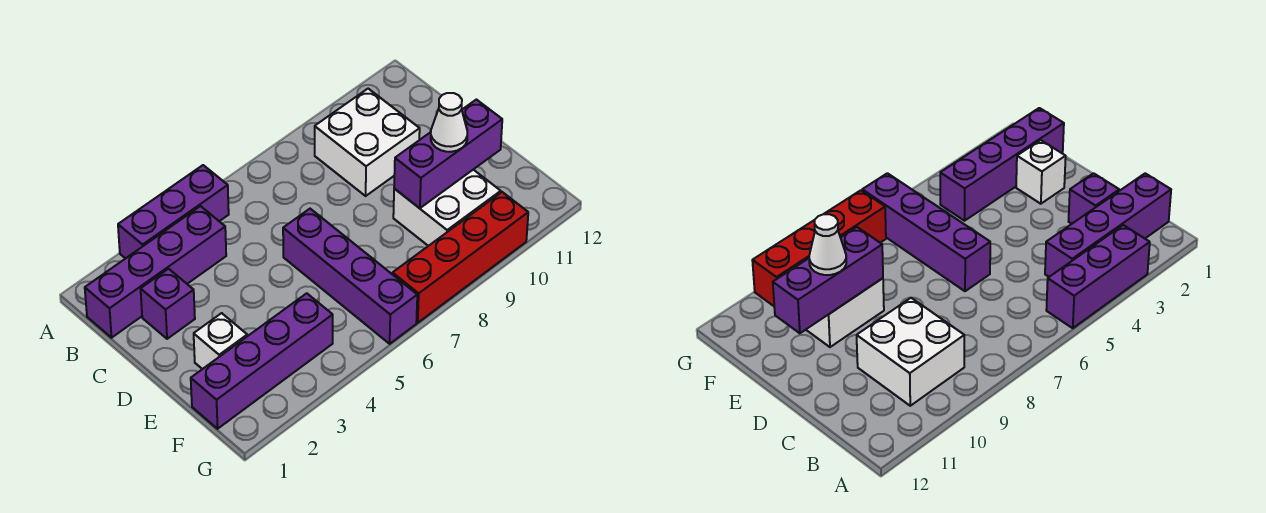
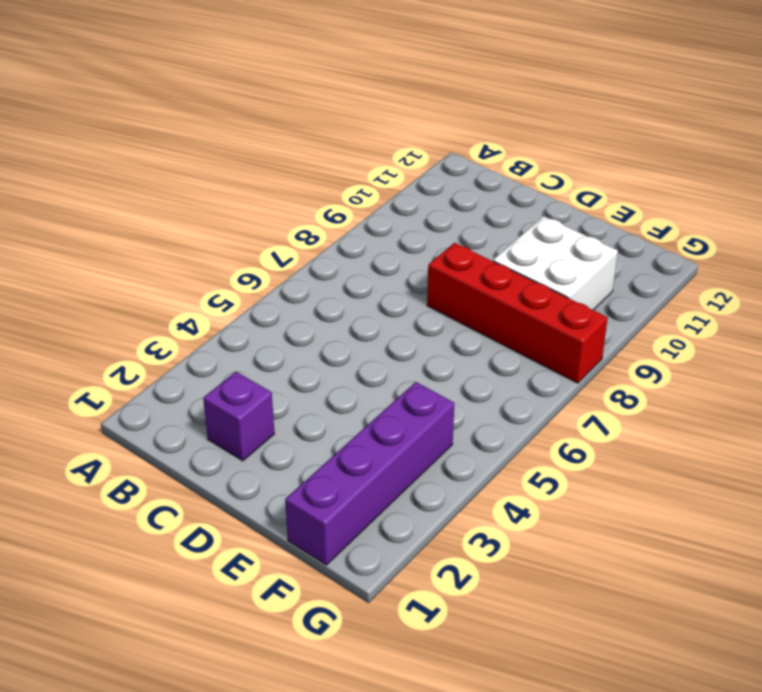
red 1x4 brick [427,243,608,383] -> red 1x4 brick turned to [392,192,528,323]
none -> purple 1x3 brick [118,165,229,259]
none -> purple 1x4 brick [85,206,226,338]

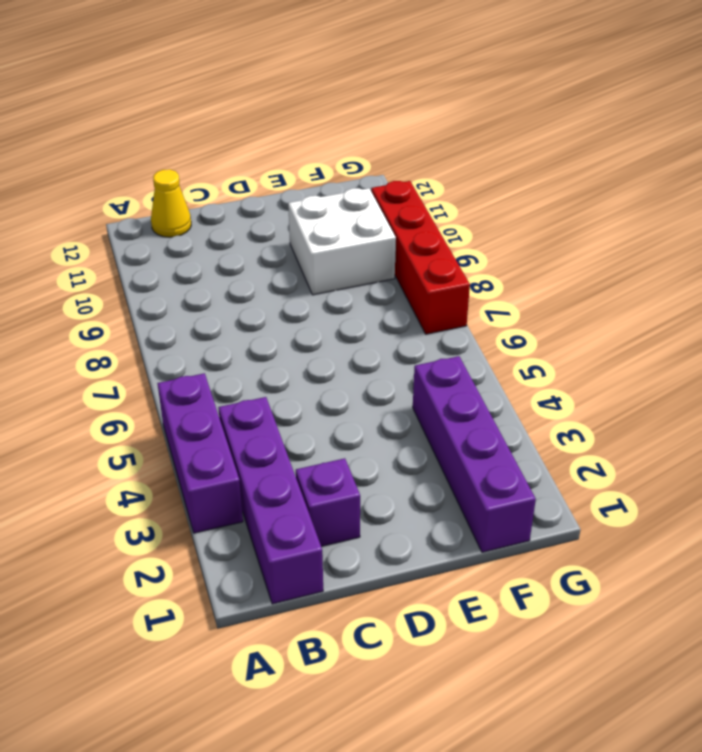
yellow 1x1 cone [151,169,191,237] -> none
none -> white 2x2 brick [315,89,420,196]
none -> purple 1x4 brick [283,209,417,344]

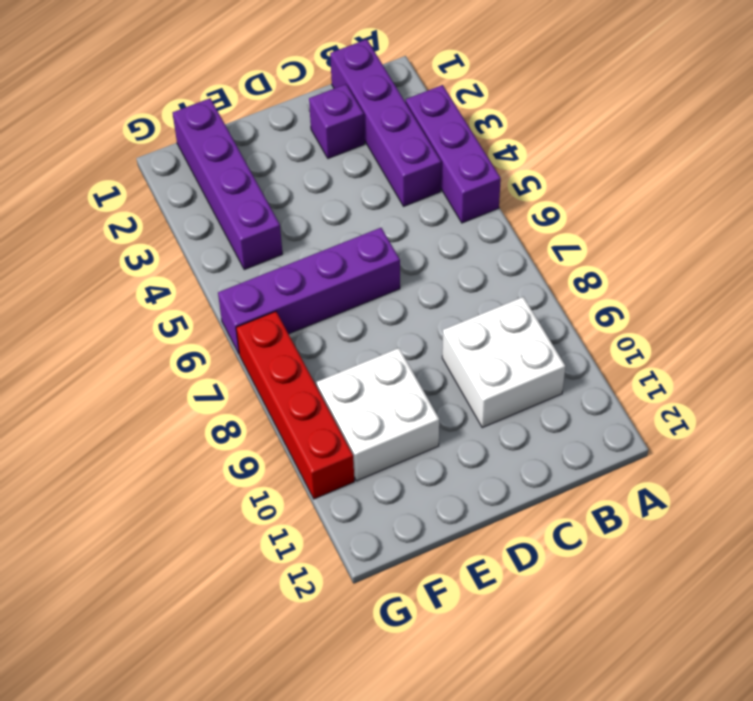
none -> white 1x1 brick [194,313,247,369]
none -> purple 1x3 brick [394,100,502,208]

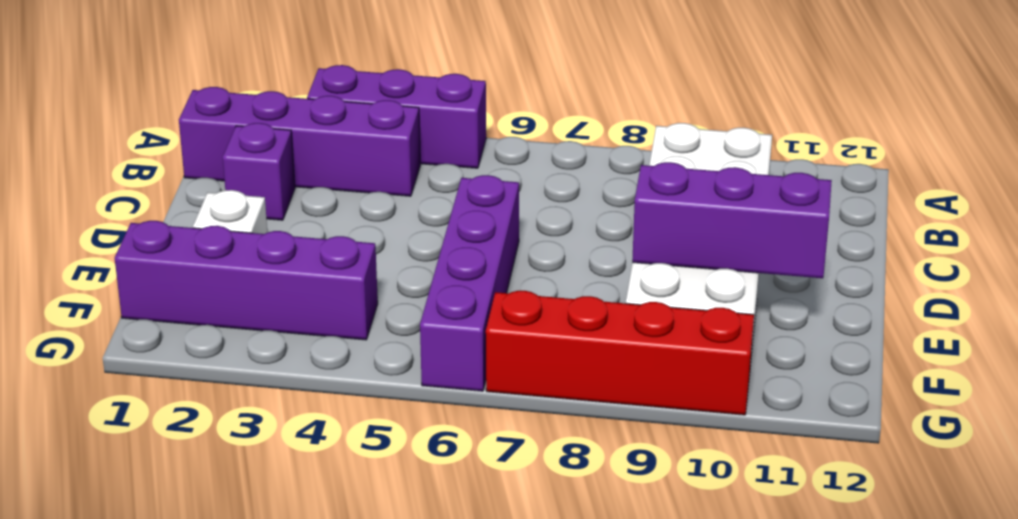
none -> white 1x1 cone [431,93,467,152]

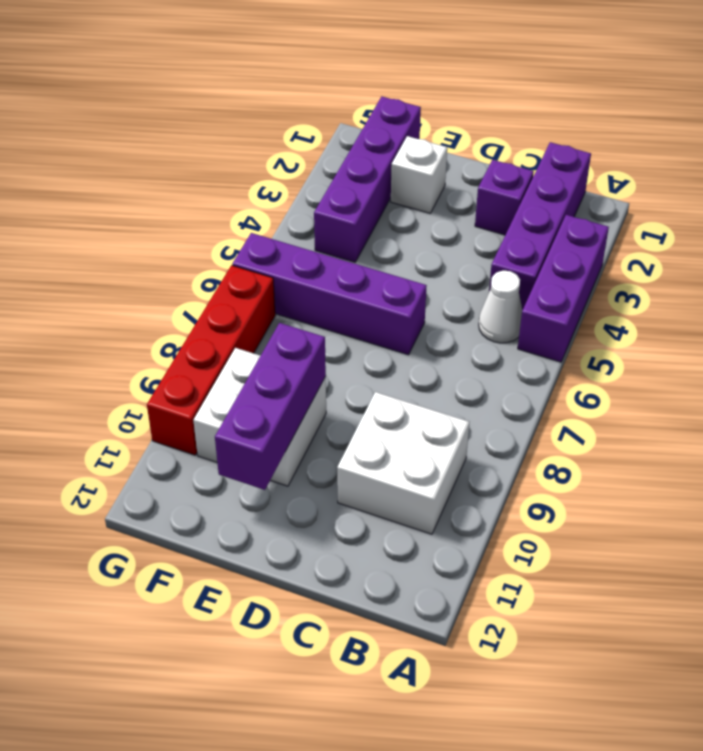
white 1x1 cone [479,271,522,343] -> white 1x1 cone moved to [431,93,467,152]

